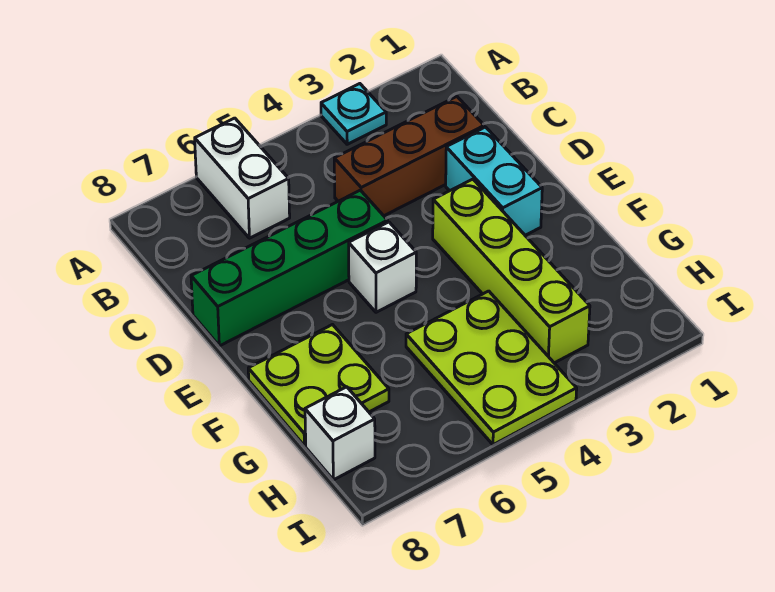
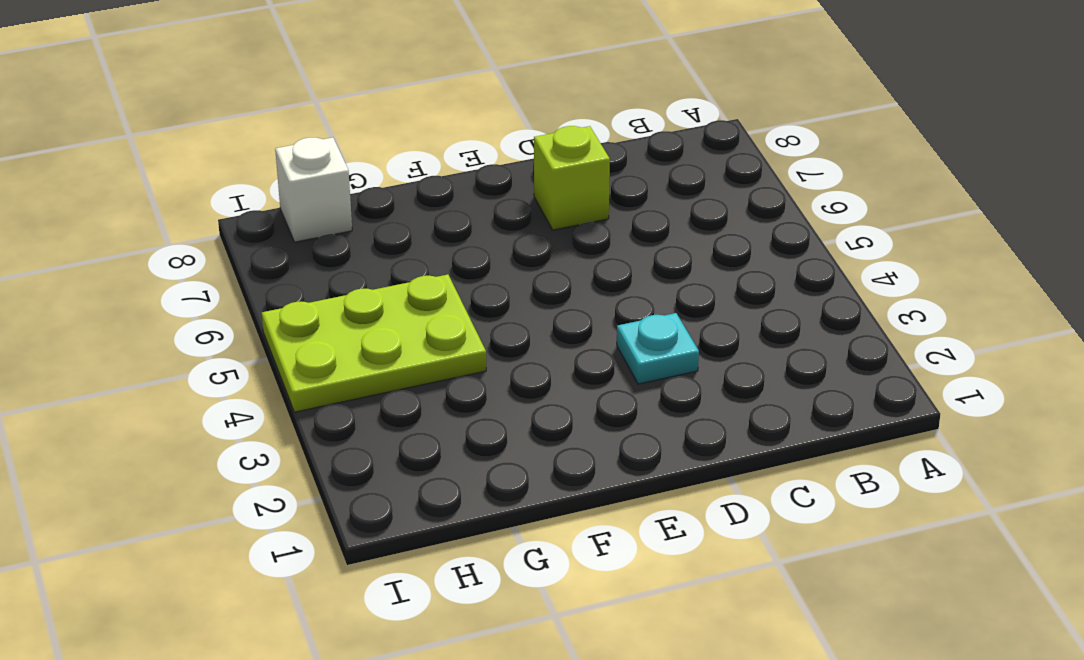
cyan 1x1 plate [617,313,699,384] -> cyan 1x1 plate moved to [321,84,386,144]
lime 1x1 brick [534,126,610,230] -> green 1x4 brick [191,190,388,346]
none -> white 1x2 brick [195,118,290,238]
none -> brown 1x3 brick [334,97,484,216]

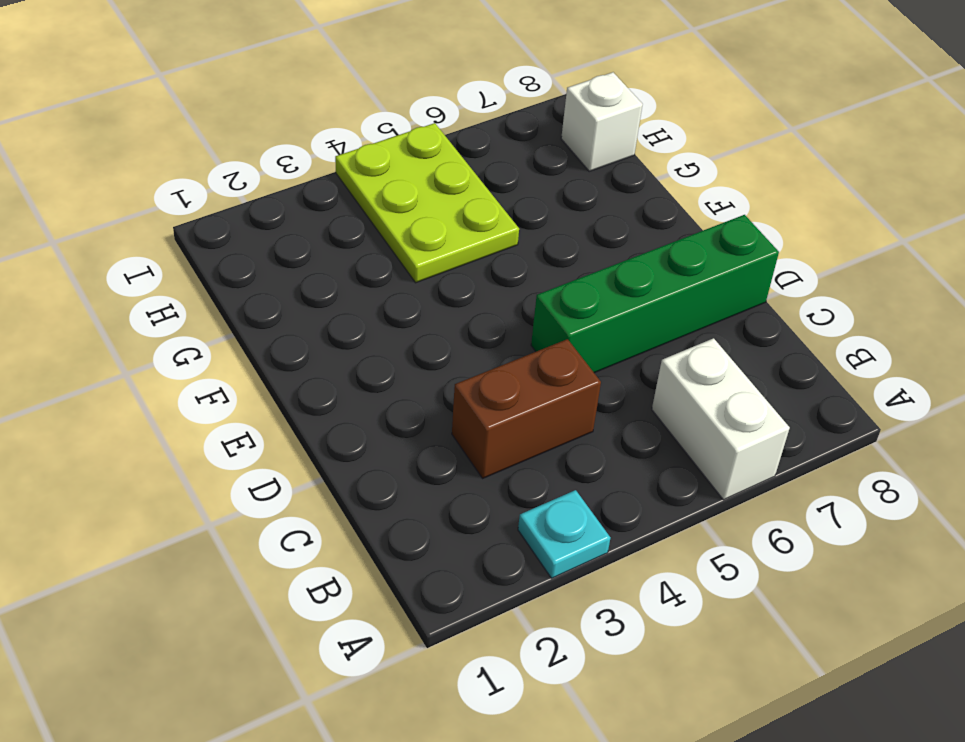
brown 1x2 brick [452,339,601,478] -> brown 1x3 brick [334,97,484,216]
none -> cyan 1x2 brick [446,127,542,235]
none -> lime 1x4 brick [433,179,590,363]

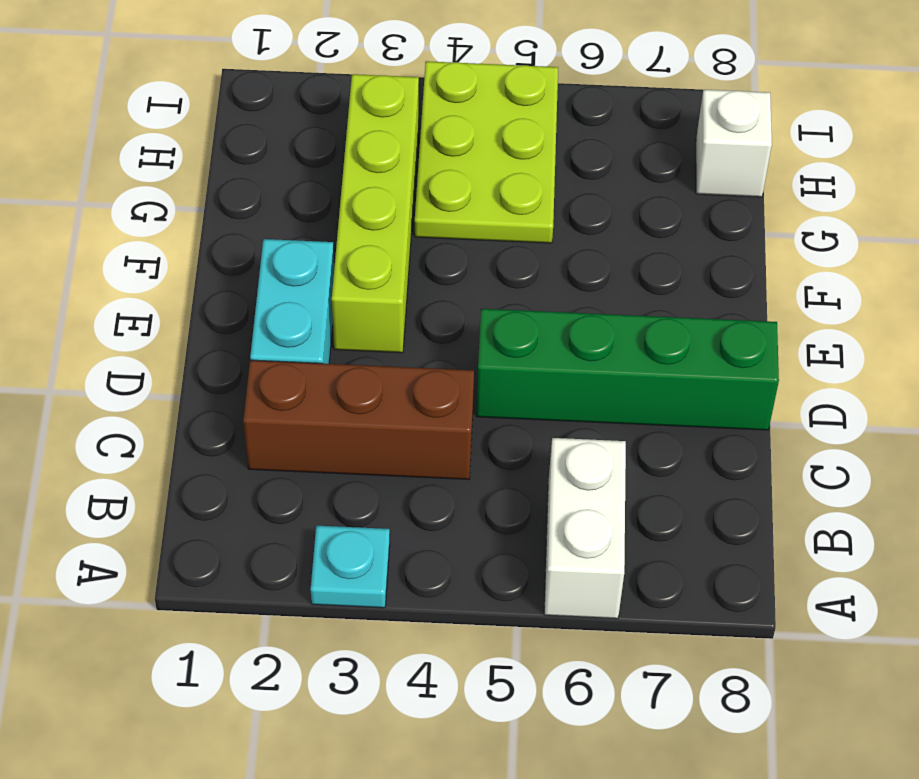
none -> white 1x1 brick [349,222,416,312]
none -> lime 2x2 plate [248,325,389,446]

